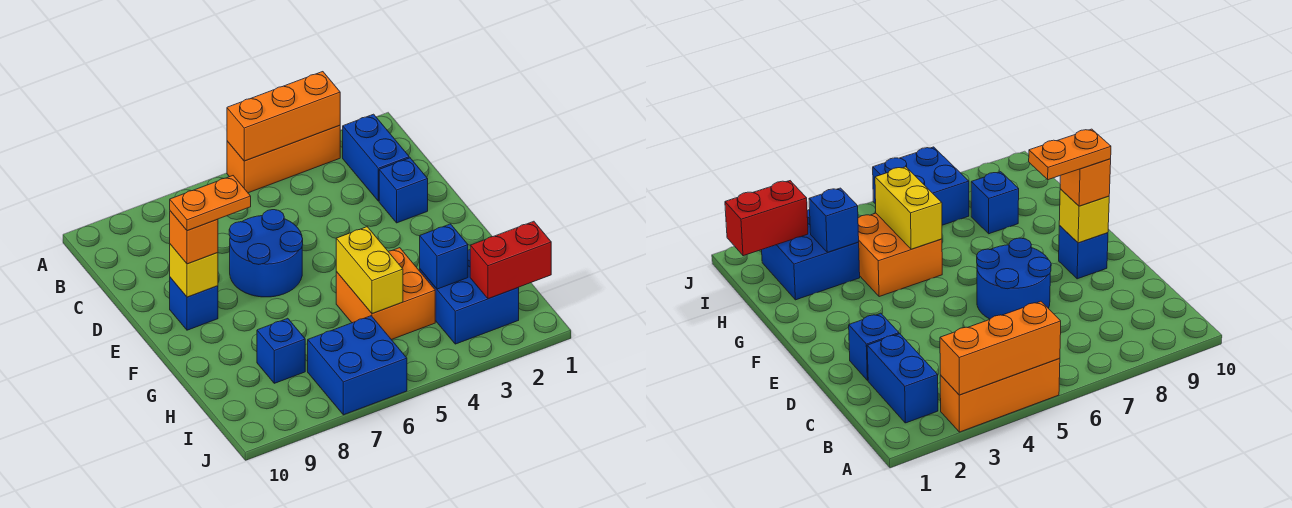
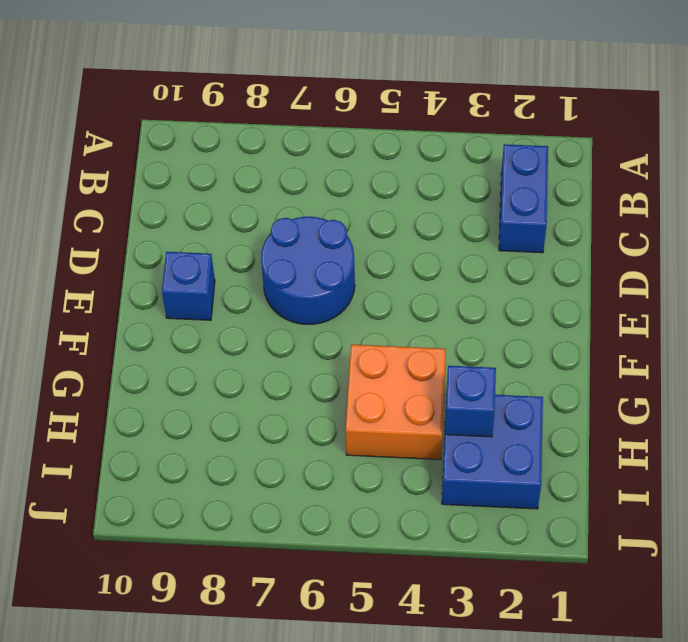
none -> orange 1x3 brick [227,125,340,193]
none -> blue 1x1 brick [379,158,428,223]
none -> blue 1x1 brick [257,318,305,383]

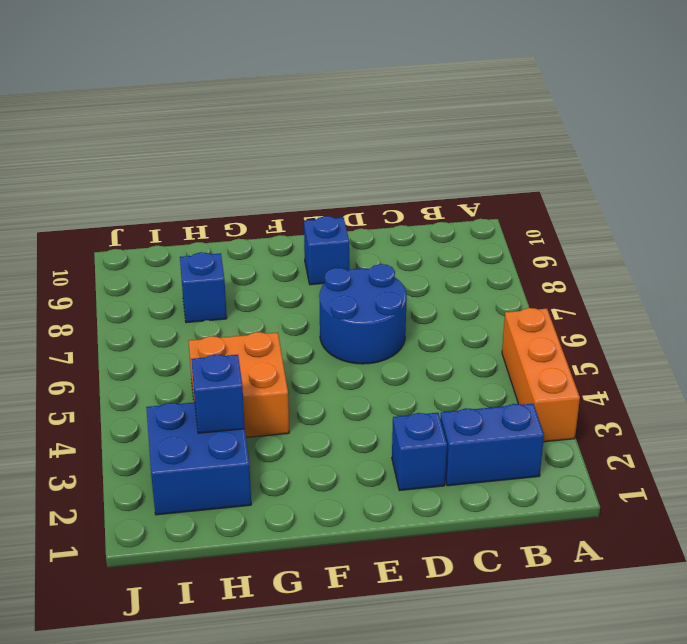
none -> blue 2x2 brick [308,316,407,415]
none -> orange 1x3 brick [227,72,340,161]
none -> yellow 1x1 brick [170,244,218,297]

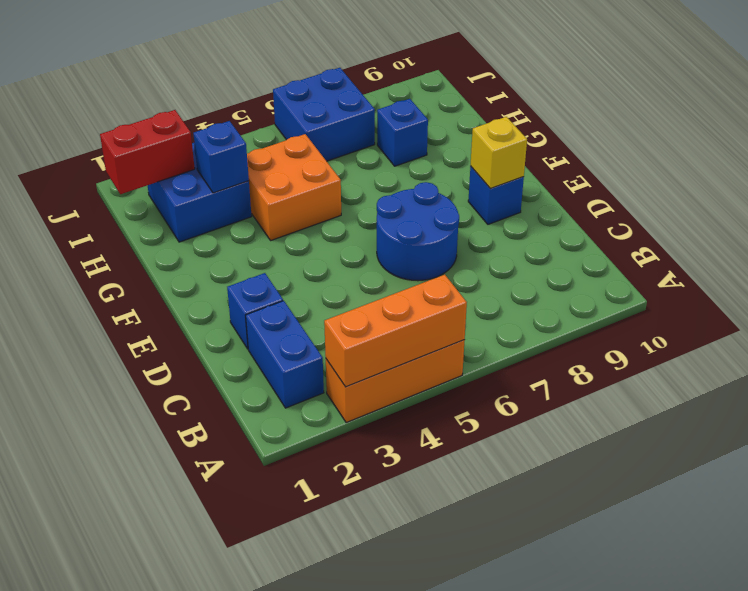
none -> yellow 1x2 brick [336,227,403,314]
none -> orange 1x1 brick [170,211,218,264]
none -> orange 1x2 plate [170,176,251,231]

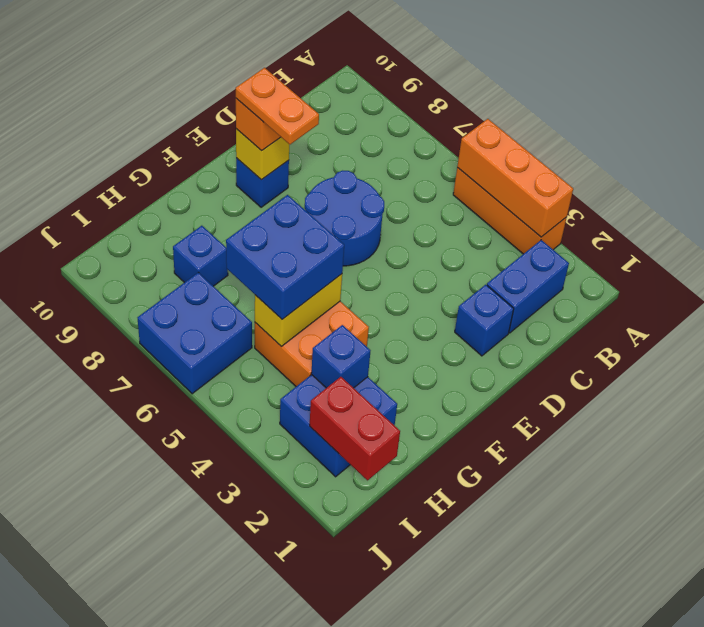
blue 2x2 brick [226,195,344,319] -> none

